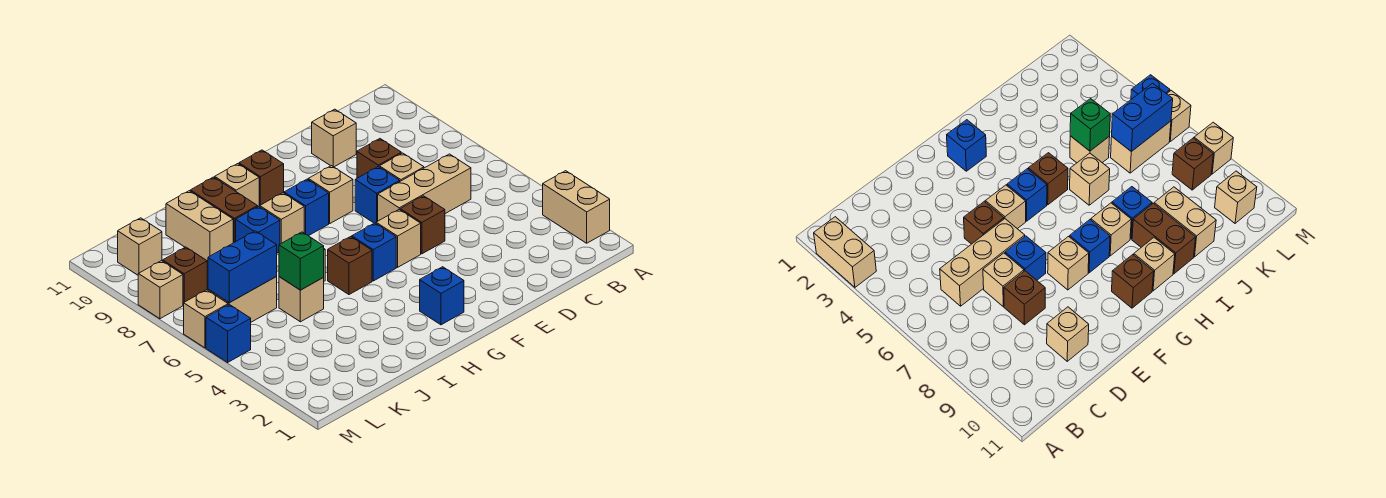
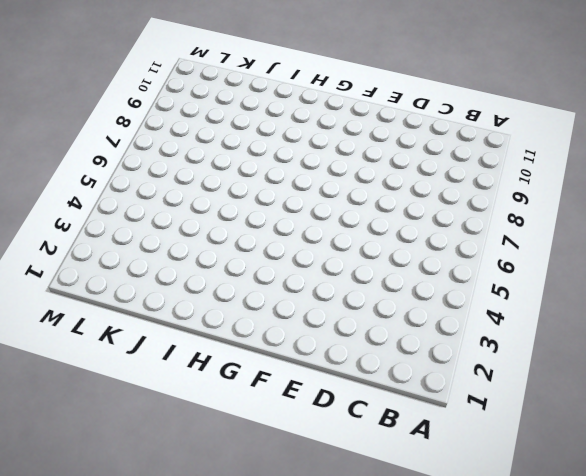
none -> tan 1x2 brick [543,171,610,243]
none -> tan 1x3 brick [378,154,471,221]
none -> tan 1x1 brick [379,153,424,181]

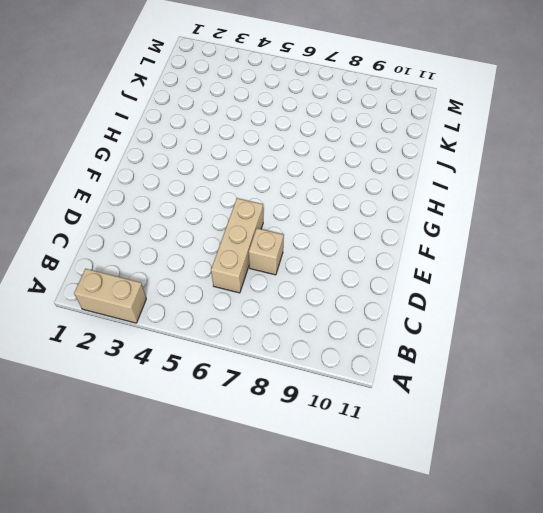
none -> brown 1x1 brick [357,139,401,178]
none -> tan 1x1 brick [312,109,356,167]
none -> brown 1x1 brick [400,196,445,254]

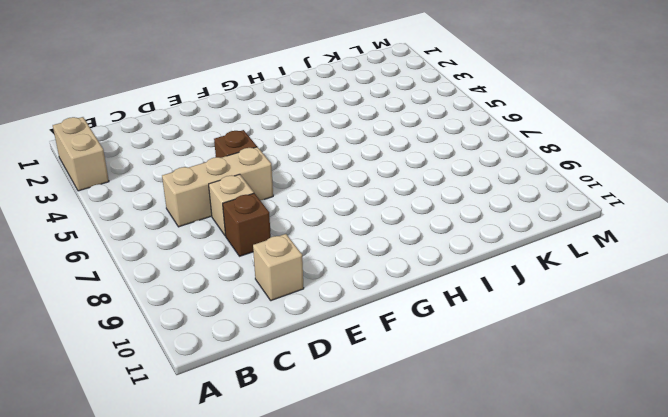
none -> blue 1x1 brick [355,167,400,223]
none -> tan 1x1 brick [376,210,421,267]
none -> tan 1x1 brick [308,166,353,223]

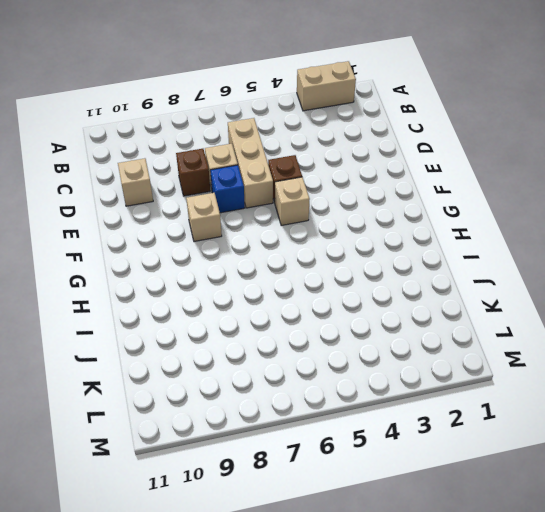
none -> blue 1x1 brick [420,267,464,325]
none -> blue 1x1 brick [352,223,396,281]
none -> blue 1x1 brick [284,179,329,236]

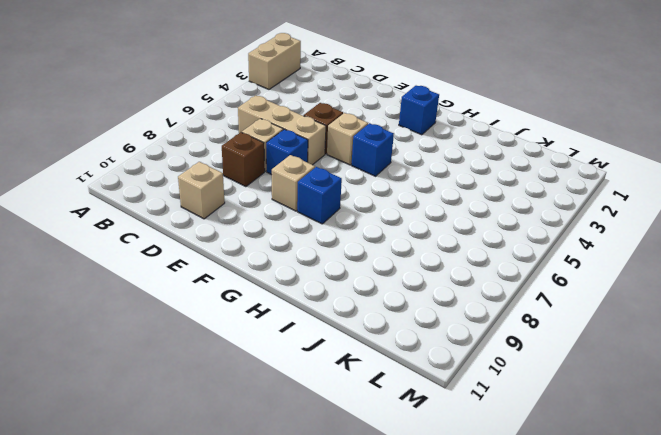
none -> brown 1x1 brick [239,150,284,206]
none -> brown 1x1 brick [328,237,372,295]
none -> tan 1x1 brick [259,193,304,244]

